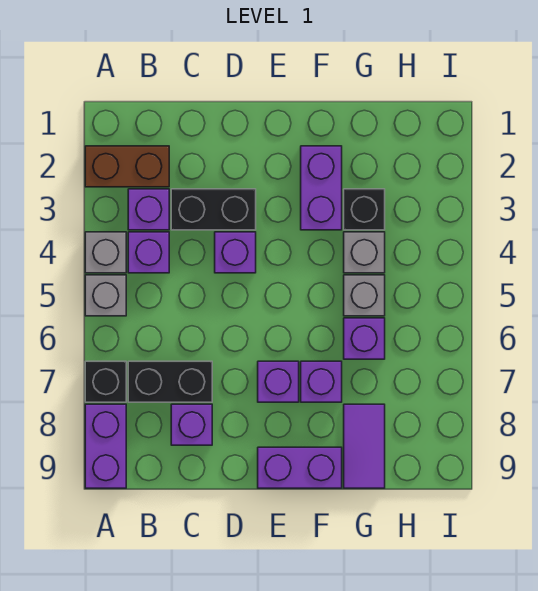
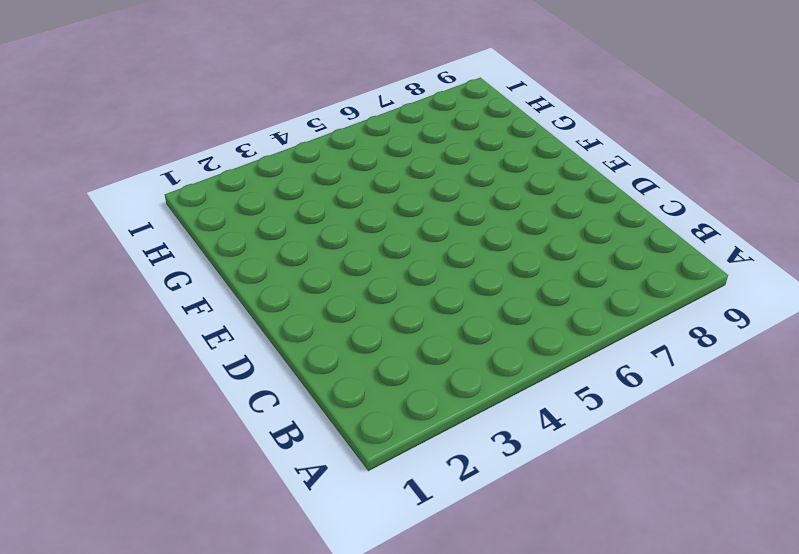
none -> brown 1x2 brick [85,146,169,187]
none -> grey 1x1 brick [85,232,126,273]
none -> grey 1x1 brick [85,275,126,316]

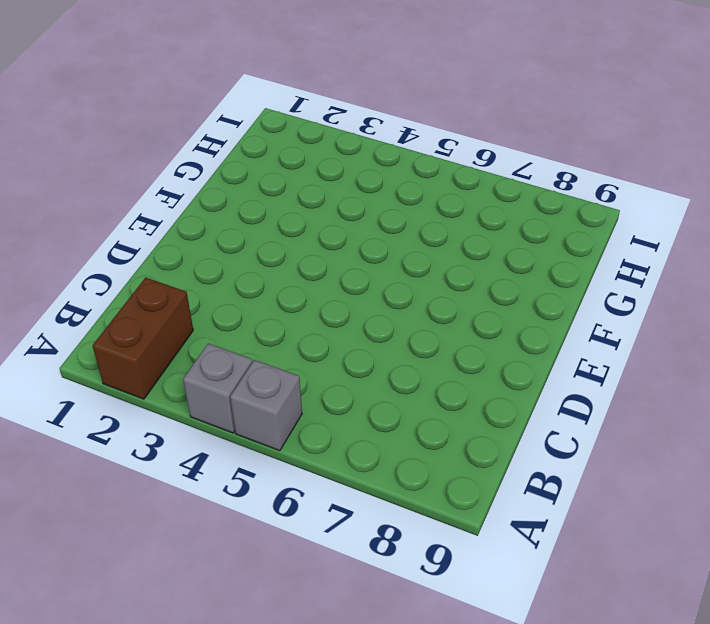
none -> black 1x1 brick [85,361,126,402]
none -> purple 1x2 brick [85,404,126,488]
none -> purple 1x1 brick [128,189,169,230]

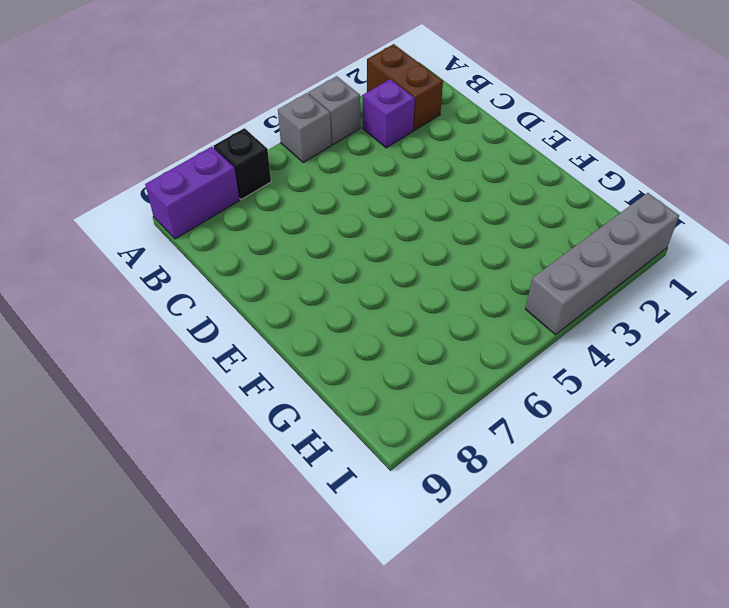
grey 1x4 brick [525,193,679,335] -> none
none -> purple 1x1 brick [128,232,169,273]
none -> black 1x2 brick [128,361,212,402]
none -> black 1x2 brick [171,189,256,230]

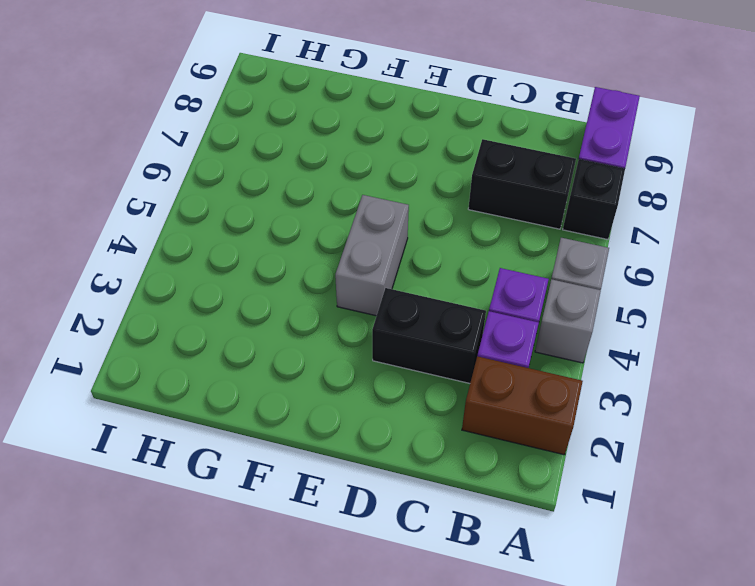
grey 1x2 brick [335,195,409,316] -> none
none -> purple 1x1 brick [171,404,212,445]
none -> purple 1x1 brick [215,232,256,273]
none -> purple 1x1 brick [258,361,299,402]

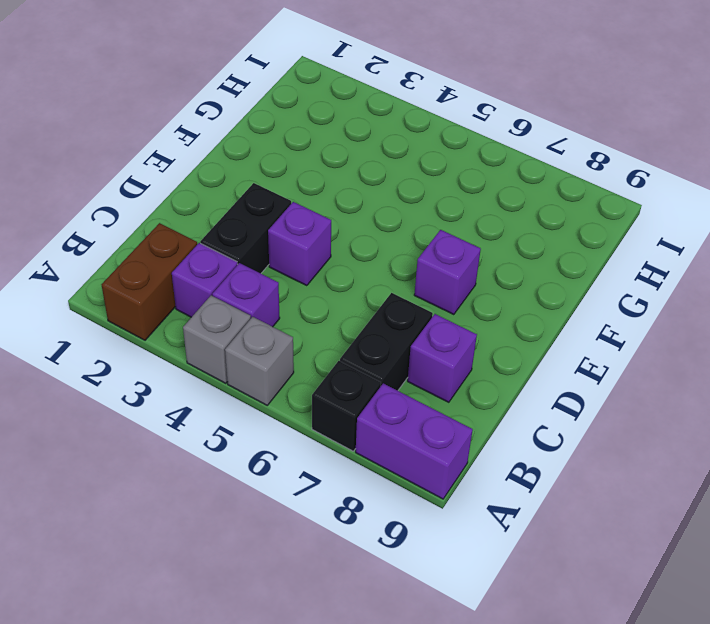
none -> purple 1x2 brick [258,447,342,488]
none -> purple 1x2 brick [301,146,342,230]
none -> purple 1x1 brick [301,361,342,402]

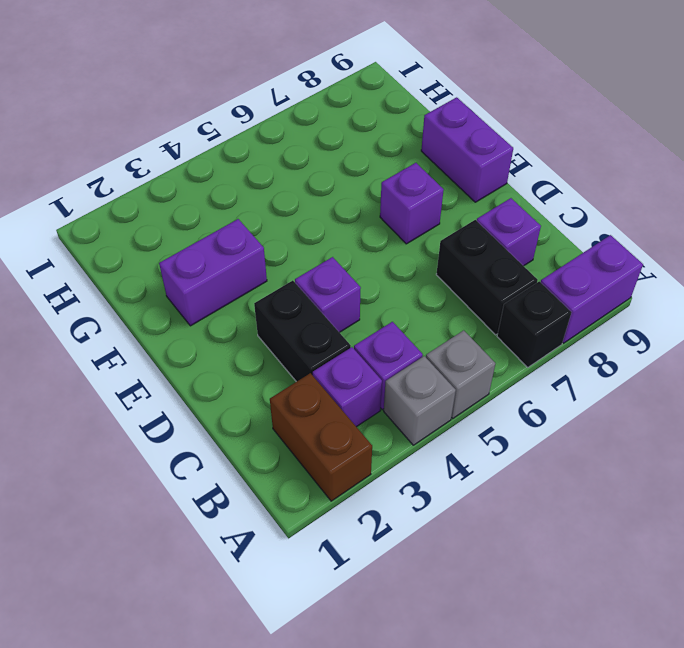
none -> purple 1x1 brick [301,361,342,402]
none -> black 1x1 brick [344,189,385,230]
none -> grey 1x1 brick [344,232,385,273]

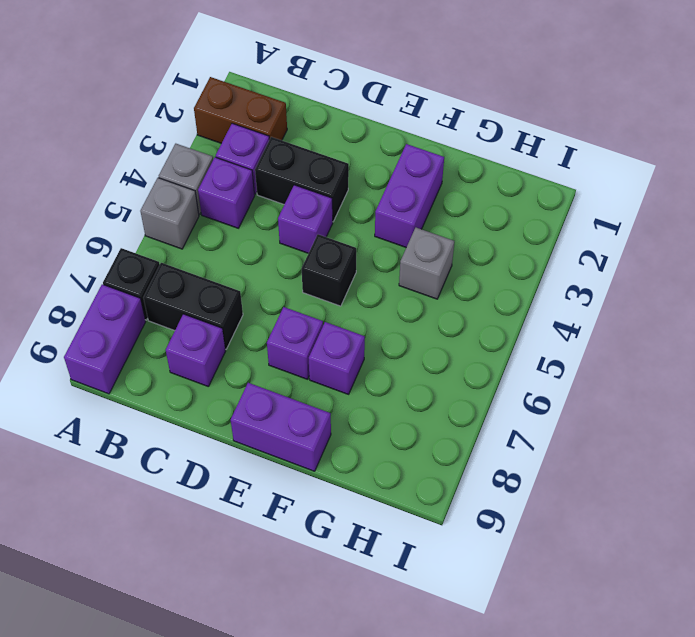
black 1x1 brick [302,234,356,306] -> black 1x1 brick moved to [344,189,385,230]
none -> grey 1x1 brick [344,275,385,316]
none -> purple 1x1 brick [344,318,385,359]
none -> purple 1x2 tile [344,404,385,488]

